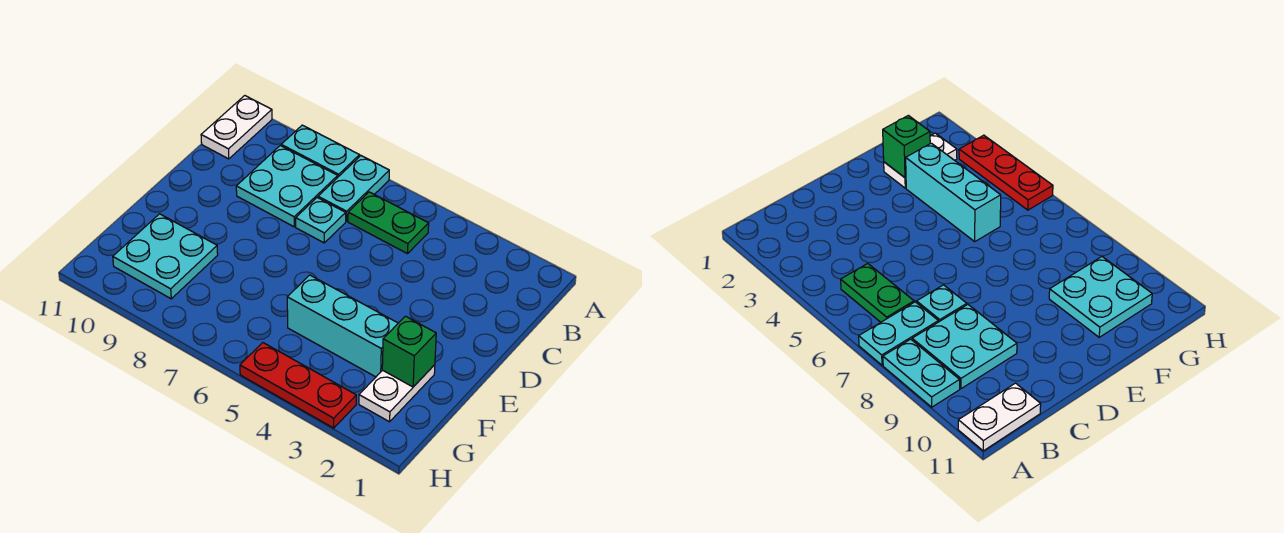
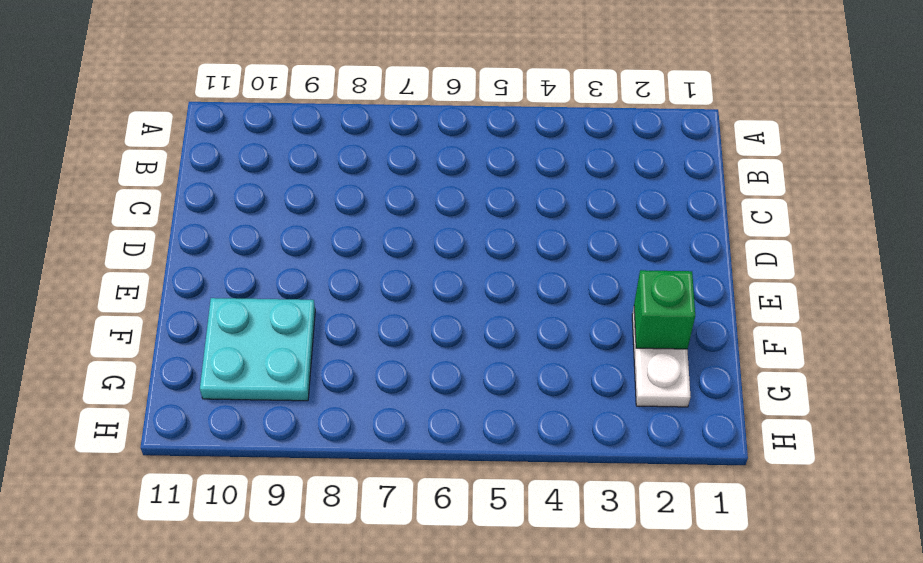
none -> cyan 1x2 plate [318,156,389,221]
none -> cyan 1x2 plate [281,125,359,177]

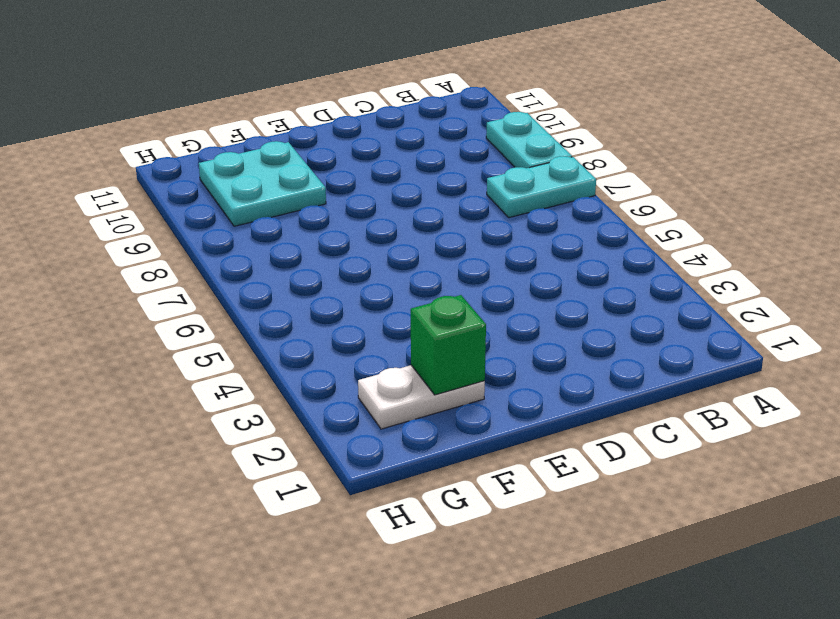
none -> white 1x2 plate [201,96,272,159]
none -> green 1x2 plate [348,192,429,254]

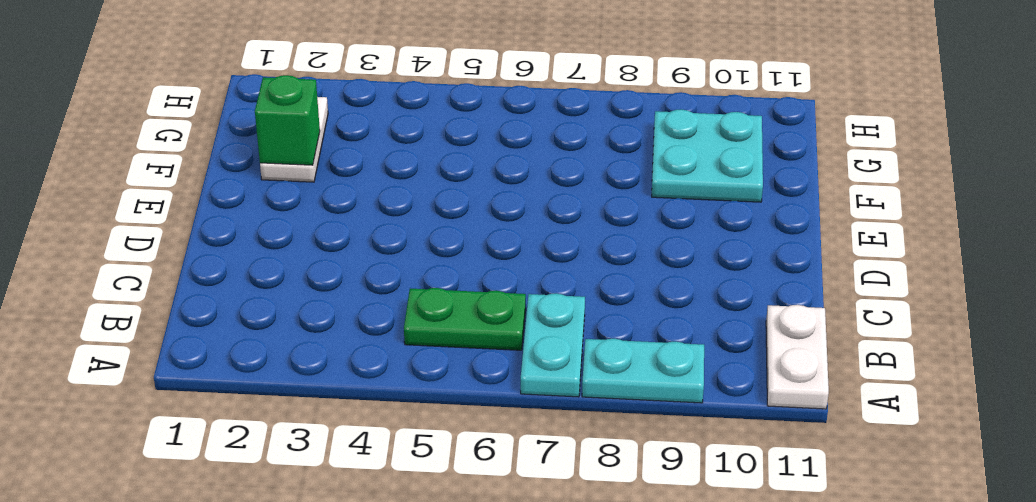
none -> cyan 2x2 plate [236,146,338,227]
none -> cyan 1x1 plate [296,198,346,243]

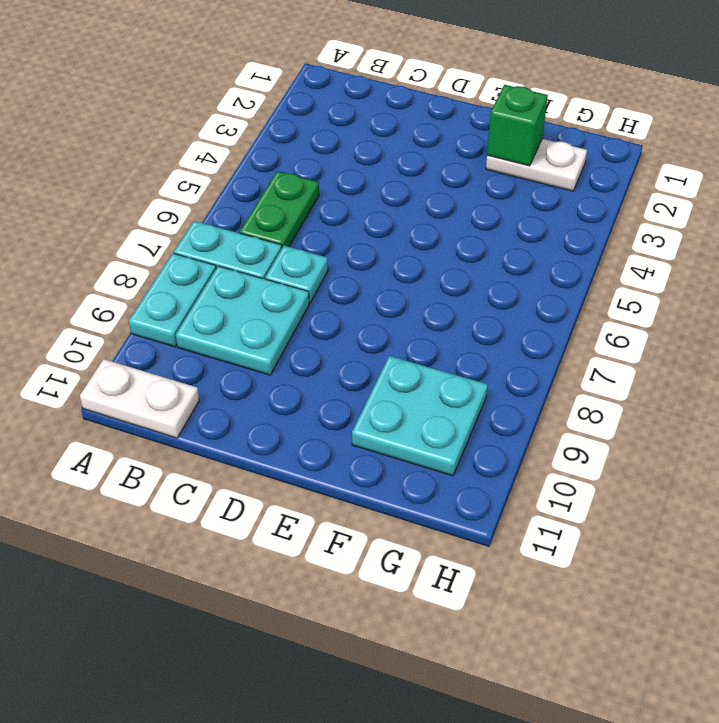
none -> cyan 1x3 brick [287,275,398,377]
none -> red 1x3 plate [240,343,356,428]

